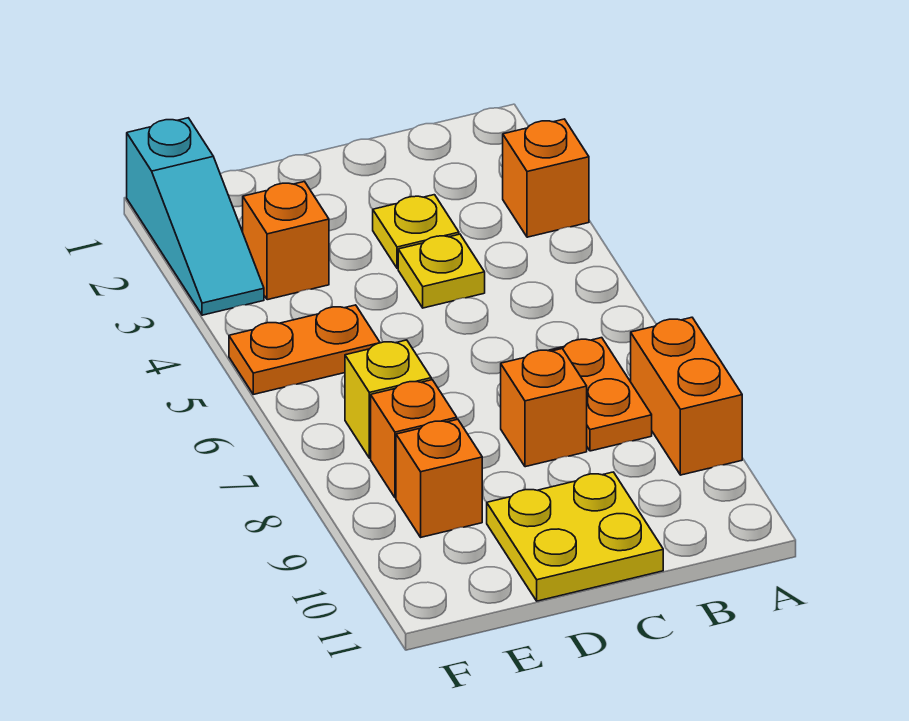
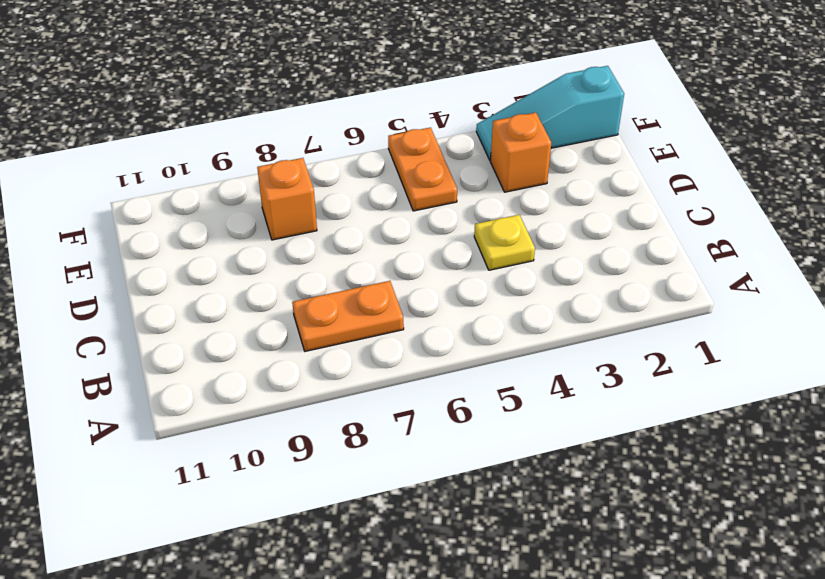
none -> orange 1x1 brick [503,119,589,237]
none -> orange 1x2 brick [631,317,742,475]
none -> yellow 1x1 plate [373,195,459,268]

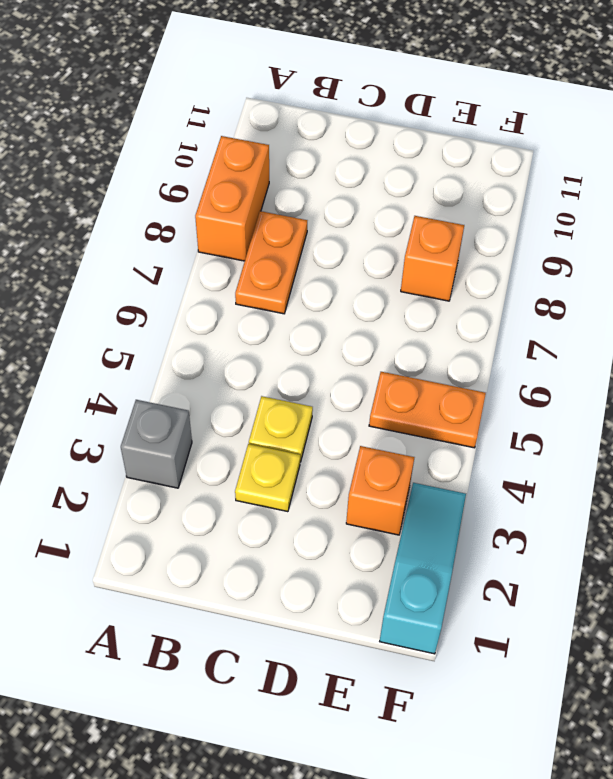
grey 1x1 brick [121,400,192,488] -> orange 1x1 brick [503,119,589,237]
none -> orange 1x1 brick [501,349,587,467]
none -> yellow 2x2 plate [487,472,663,601]
none -> yellow 1x1 brick [345,340,431,458]

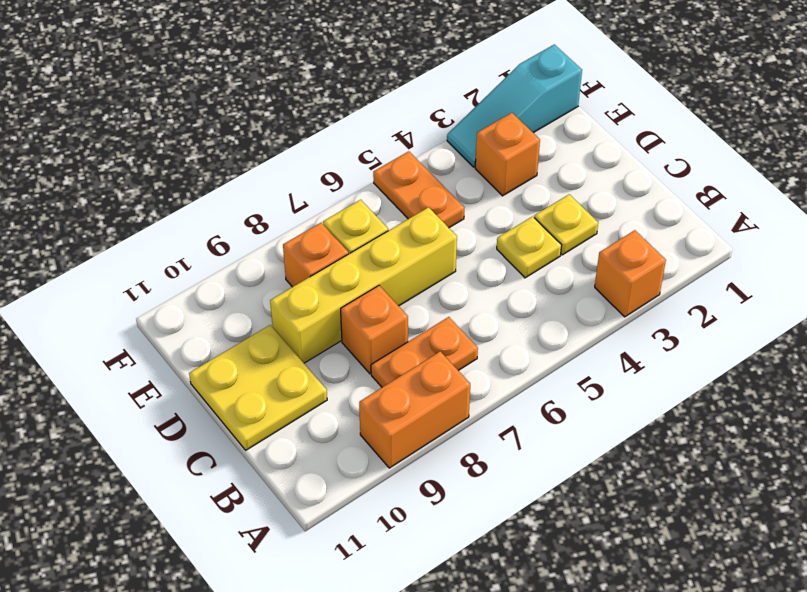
yellow 1x4 brick [270,207,457,363] -> none
none -> orange 1x1 brick [396,419,482,537]

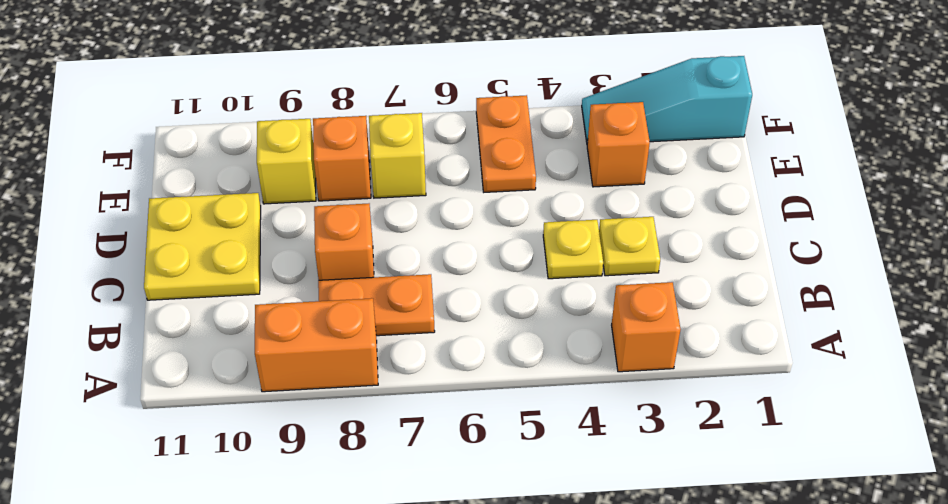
yellow 1x1 brick [257,119,316,204] -> orange 1x1 brick [396,419,482,537]

